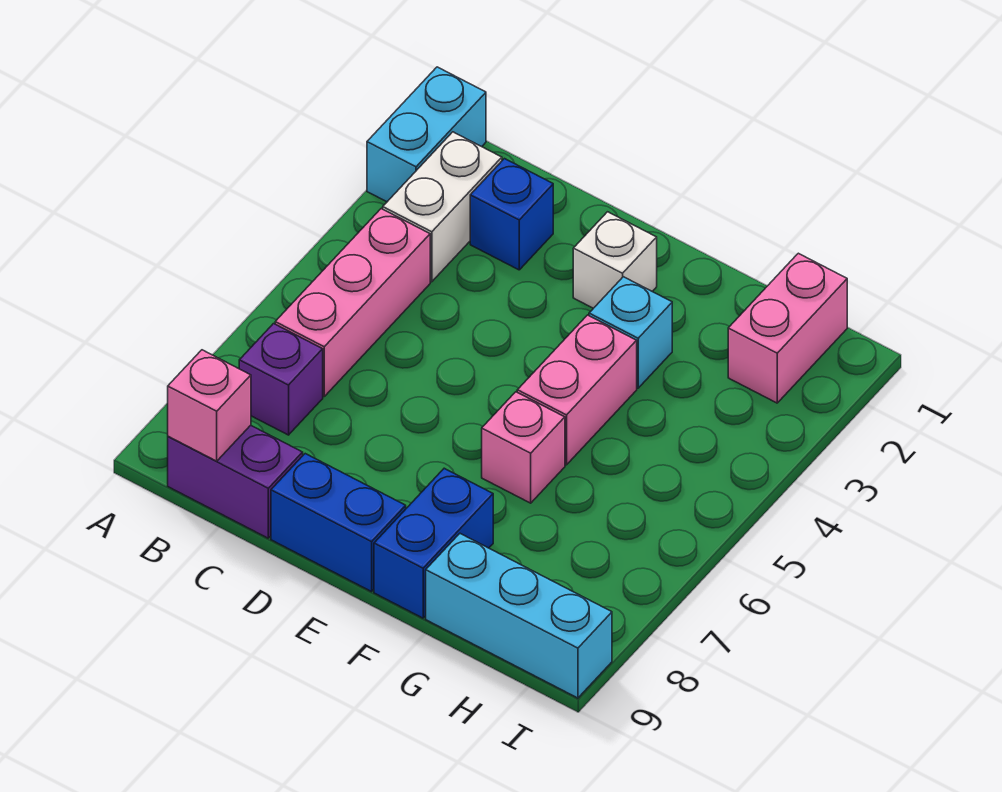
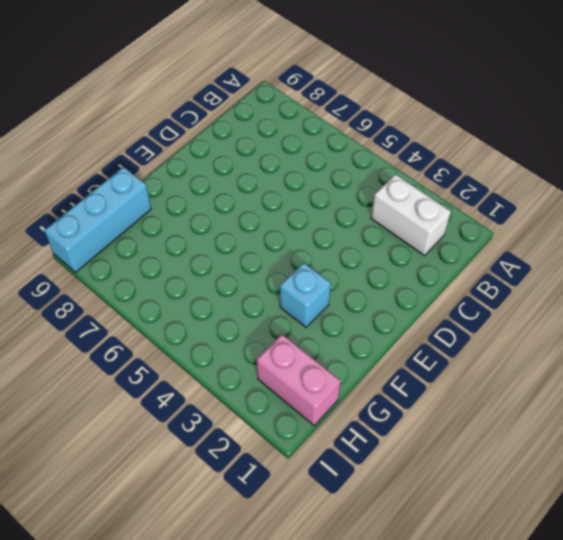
none -> cyan 1x2 brick [367,67,486,202]
none -> pink 1x3 brick [275,209,430,396]
none -> purple 1x1 brick [239,324,323,435]

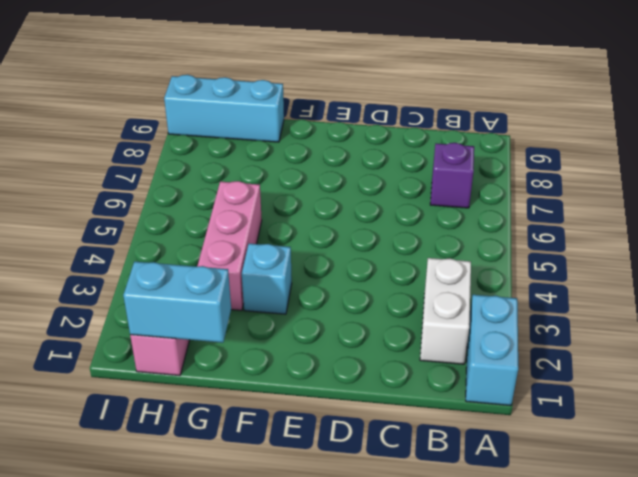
cyan 1x2 brick [123,261,231,343] -> none
pink 1x3 brick [197,181,262,310] -> pink 1x3 brick moved to [275,209,430,396]
none -> purple 1x2 brick [168,425,303,538]
none -> blue 1x1 brick [470,159,553,270]
none -> blue 1x2 brick [271,454,406,592]

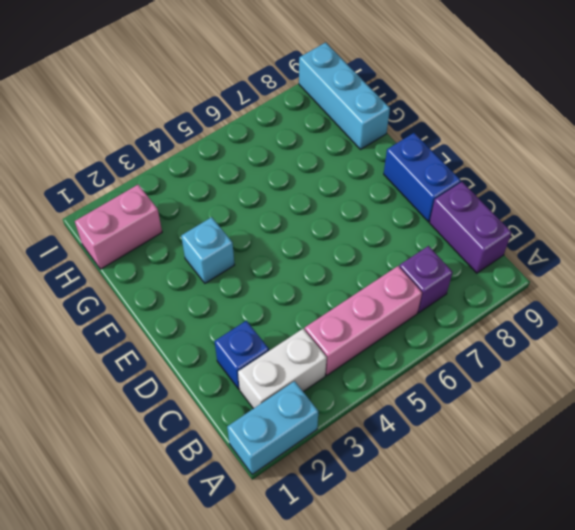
none -> white 1x1 brick [573,212,657,308]
none -> pink 1x2 brick [517,315,637,465]
none -> pink 1x1 brick [482,392,565,503]

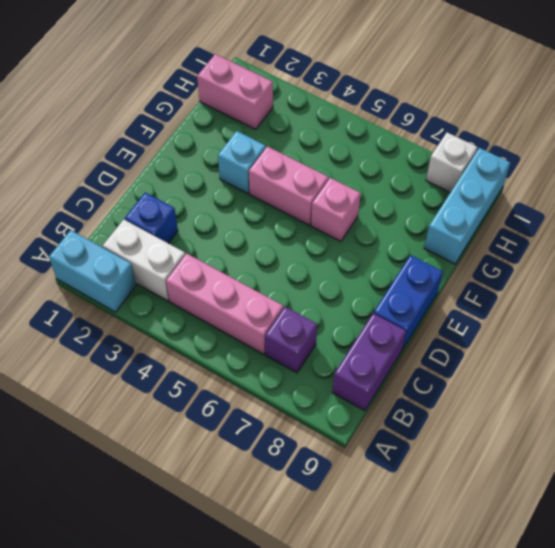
white 1x1 brick [426,133,477,192] -> white 1x1 brick moved to [573,212,657,308]
none -> blue 1x2 brick [374,468,493,618]
none -> pink 1x1 brick [168,350,251,461]

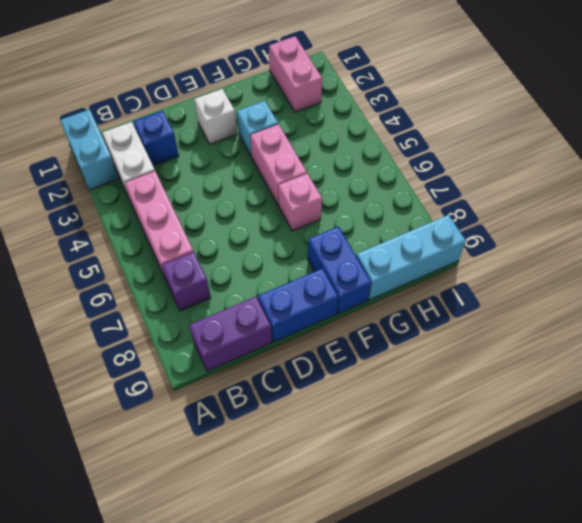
none -> pink 1x1 brick [168,350,251,461]

